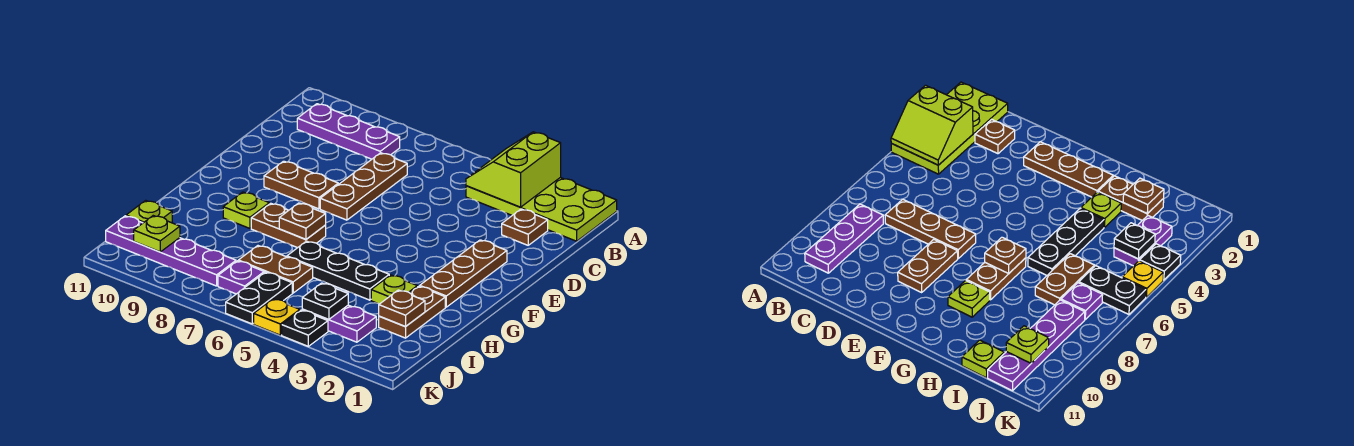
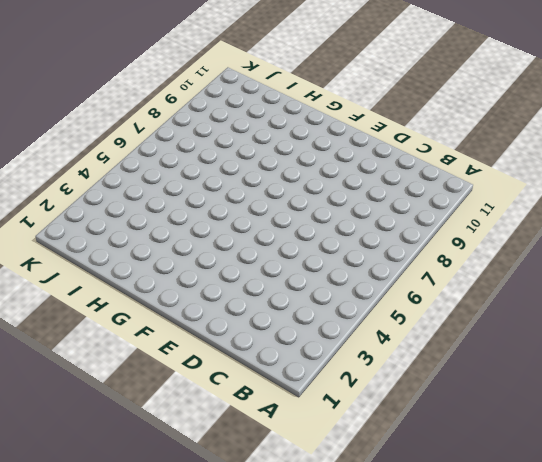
none -> lime 2x4 plate [466,178,617,241]
none -> purple 1x3 plate [297,104,400,159]
none -> brown 1x1 plate [502,209,548,245]

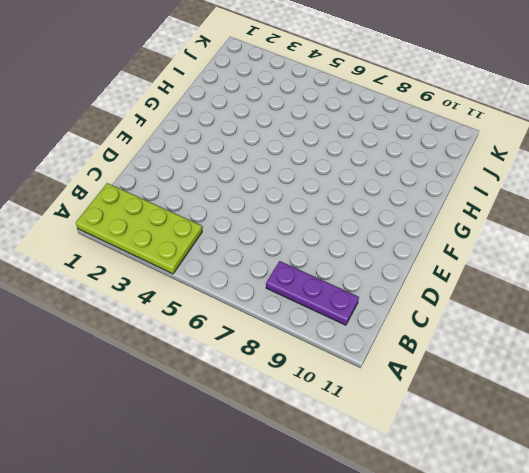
none -> brown 1x1 plate [502,209,548,245]
none -> brown 1x3 plate [320,153,407,220]
none -> brown 1x3 plate [420,240,507,307]

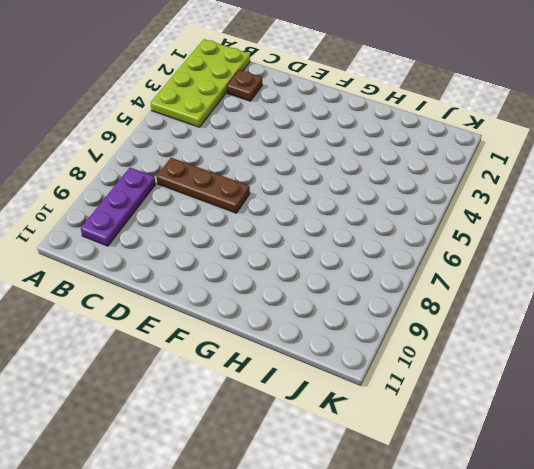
none -> brown 1x3 plate [420,240,507,307]
none -> brown 1x2 plate [264,161,338,209]
none -> brown 1x2 plate [251,203,326,248]

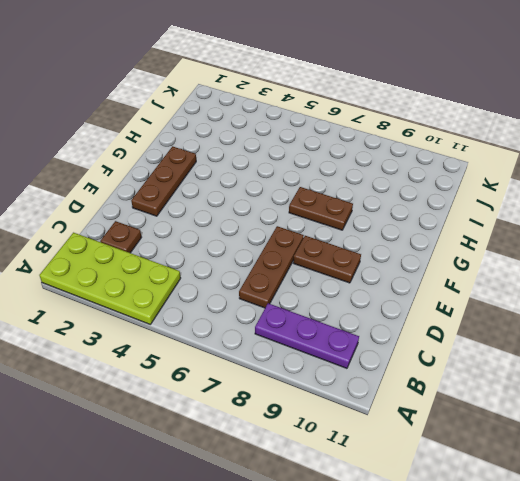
none -> lime 1x1 plate [223,192,269,228]
none -> brown 1x2 plate [379,286,445,338]
none -> lime 1x1 plate [371,275,417,304]

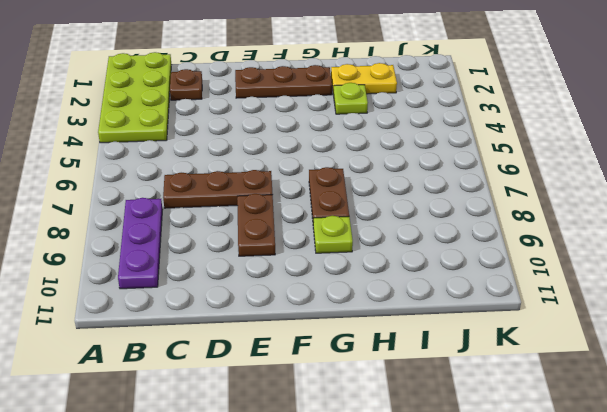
yellow 1x2 plate [331,63,397,95] -> brown 1x2 plate [379,286,445,338]
none -> black 1x3 plate [287,241,389,300]
none -> brown 1x2 plate [238,246,313,293]
none -> lime 1x1 plate [126,200,172,223]

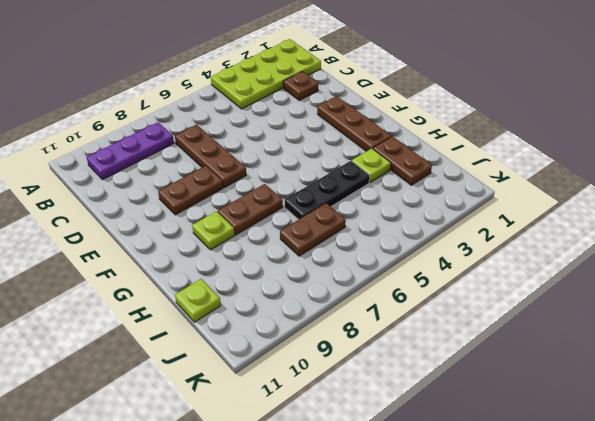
none -> purple 1x2 plate [302,305,376,342]
none -> black 1x2 plate [226,272,292,324]
none -> purple 1x1 plate [218,261,264,294]

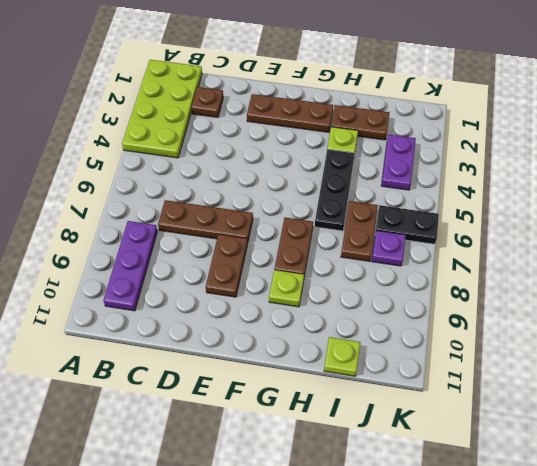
none -> purple 1x4 plate [106,216,236,286]
none -> black 1x1 plate [282,310,328,346]
none -> yellow 1x1 plate [254,299,300,335]

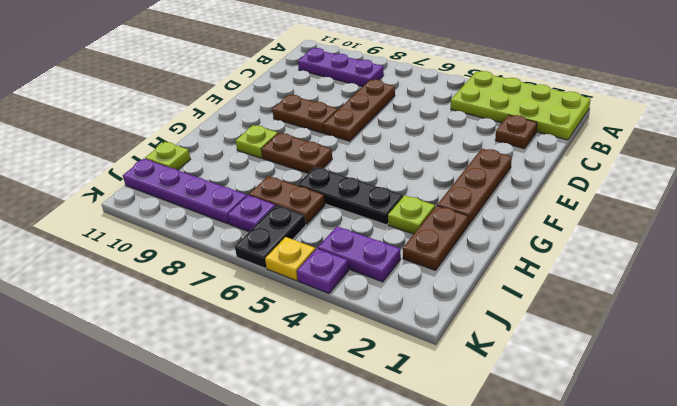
purple 1x1 plate [297,249,349,294] -> black 1x1 plate [282,310,328,346]
none -> lime 2x2 slope [466,132,561,207]
none -> brown 1x1 plate [279,203,326,239]
none -> brown 1x1 plate [379,290,425,327]

